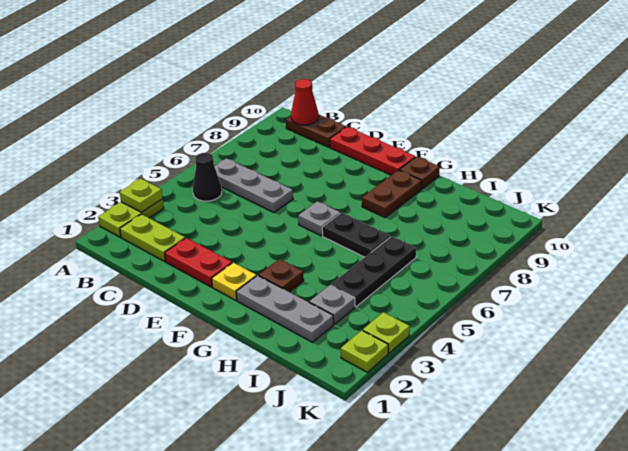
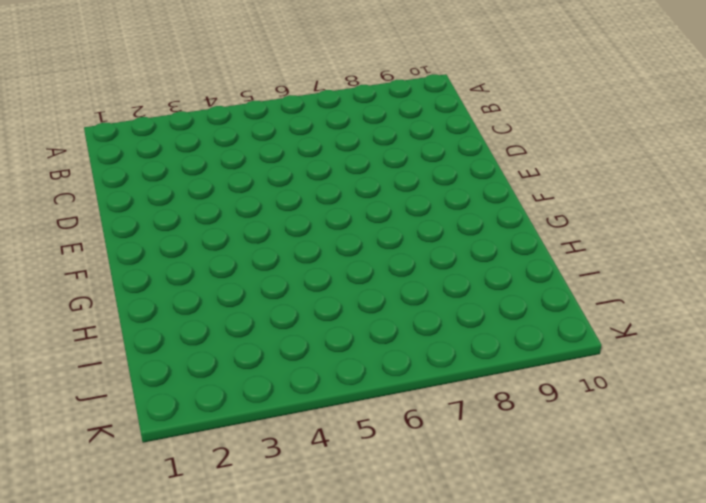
none -> lime 1x2 plate [98,199,164,237]
none -> lime 1x2 plate [120,214,185,261]
none -> black 1x1 cone [193,153,222,201]

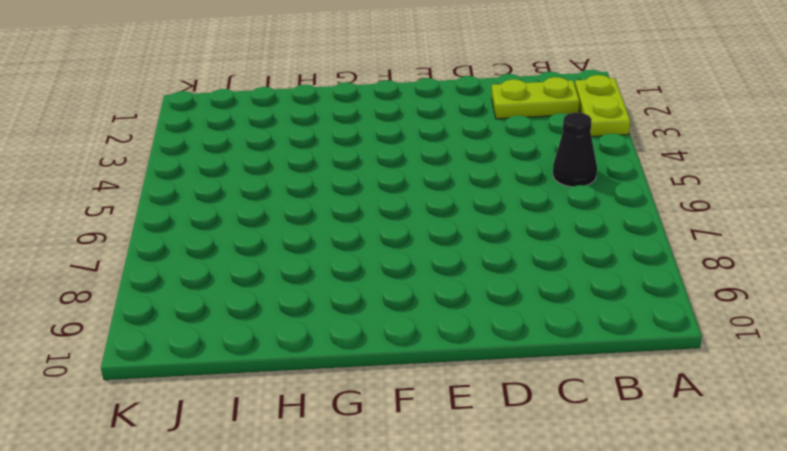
none -> grey 1x3 plate [215,158,293,213]
none -> brown 1x2 plate [286,114,346,147]
none -> red 1x2 plate [165,238,232,287]

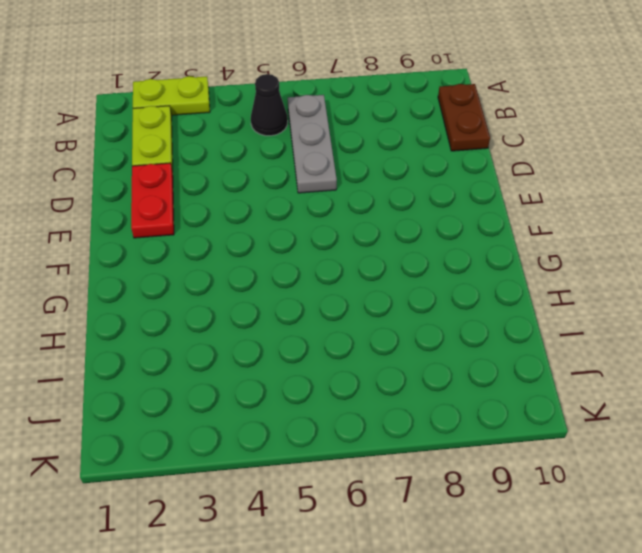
none -> red 1x3 plate [330,127,415,175]
none -> yellow 1x1 plate [212,263,256,300]
none -> grey 1x1 plate [298,201,340,236]

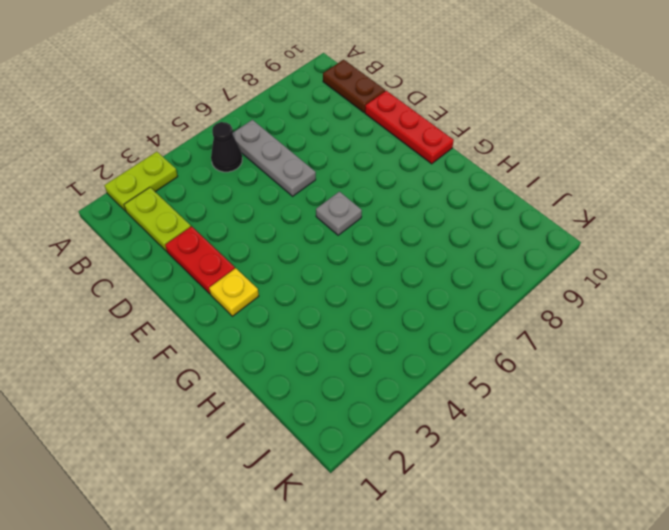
none -> grey 1x3 plate [236,275,334,342]
none -> brown 1x1 plate [259,259,304,292]
none -> black 1x2 plate [322,213,390,257]

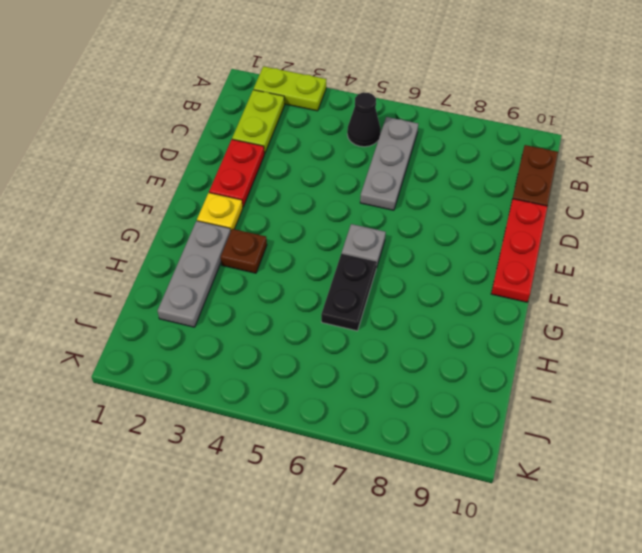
none -> brown 1x2 plate [362,170,422,217]
none -> brown 1x1 plate [399,157,440,189]
none -> grey 1x1 plate [309,285,355,324]

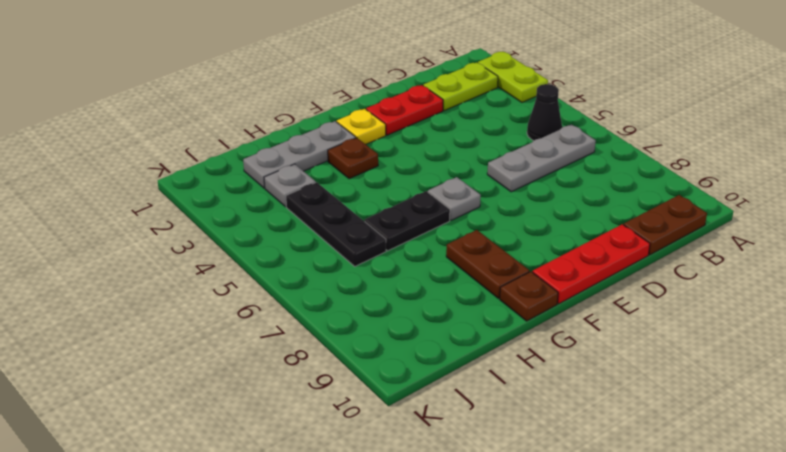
none -> lime 1x1 plate [341,330,388,372]
none -> lime 1x1 plate [363,312,410,353]
none -> lime 1x1 plate [120,179,162,212]

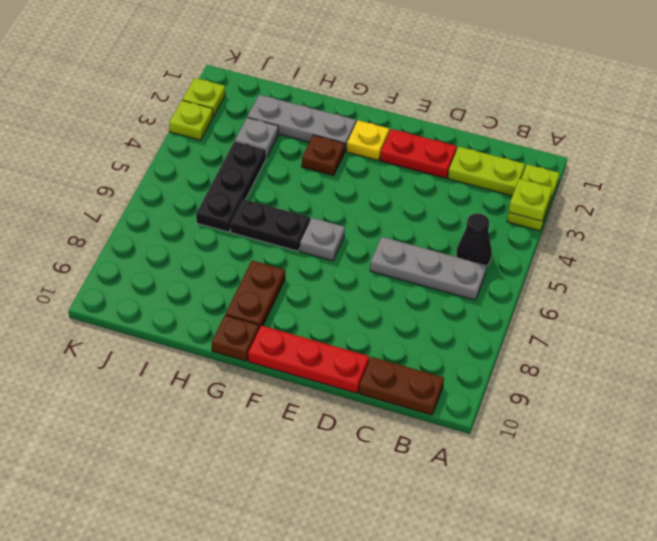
none -> red 1x1 cone [291,79,318,125]

